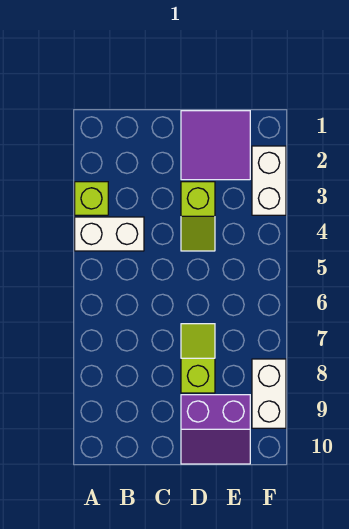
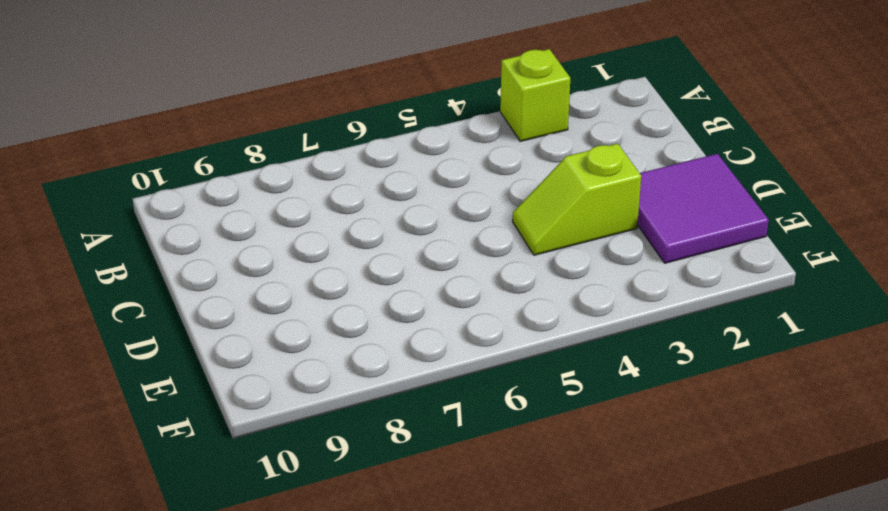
none -> white 1x2 brick [75,217,144,251]
none -> lime 1x2 slope [181,324,215,393]

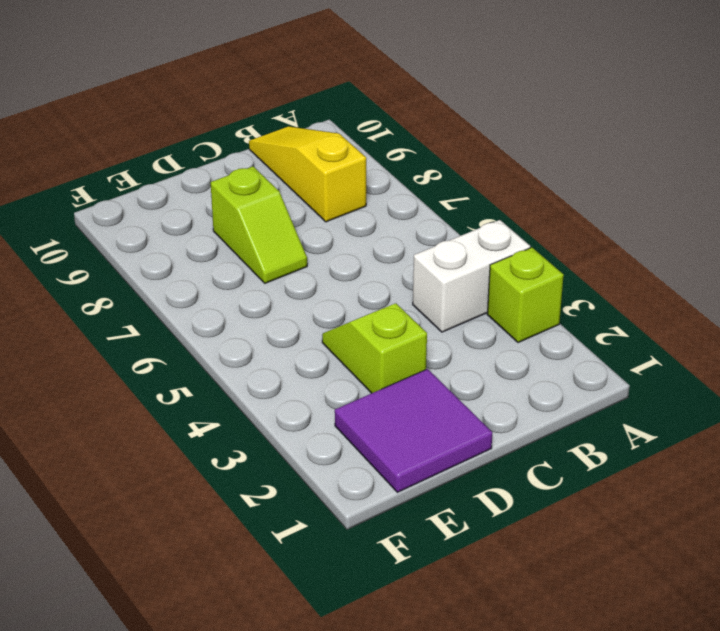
yellow 1x3 slope [249,126,366,222] -> none
none -> purple 2x2 slope [181,395,250,464]
none -> white 1x2 brick [252,146,286,215]

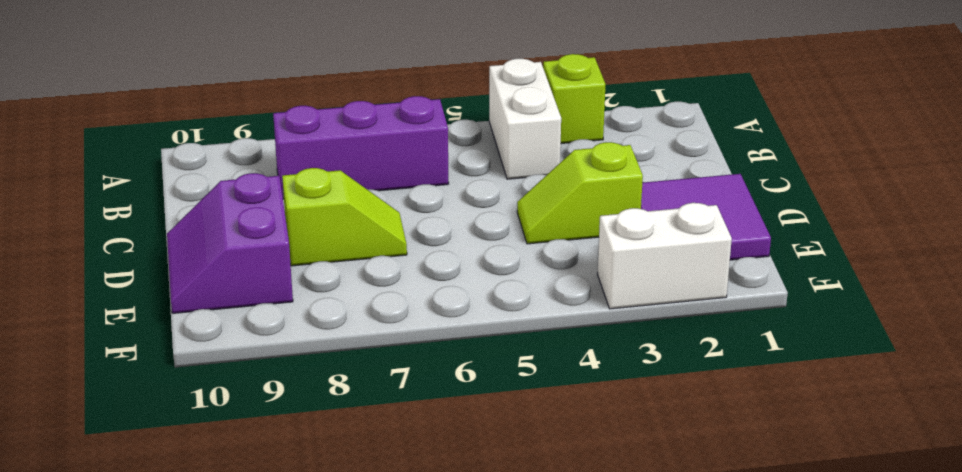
purple 1x3 brick [273,96,449,199] -> none
none -> white 1x2 brick [252,359,286,428]

